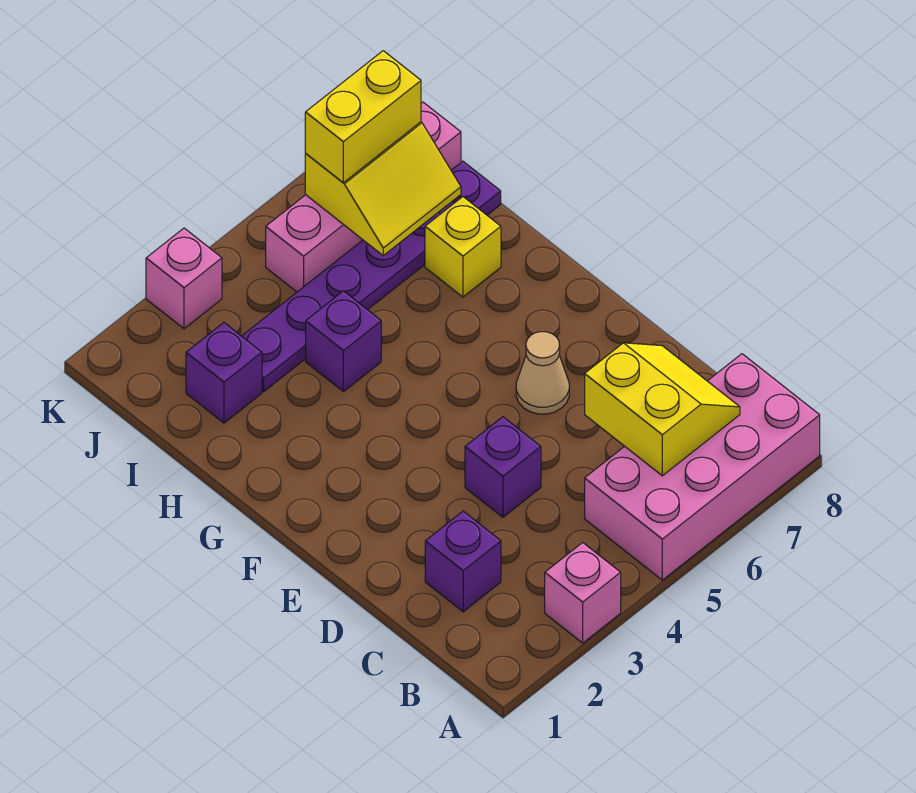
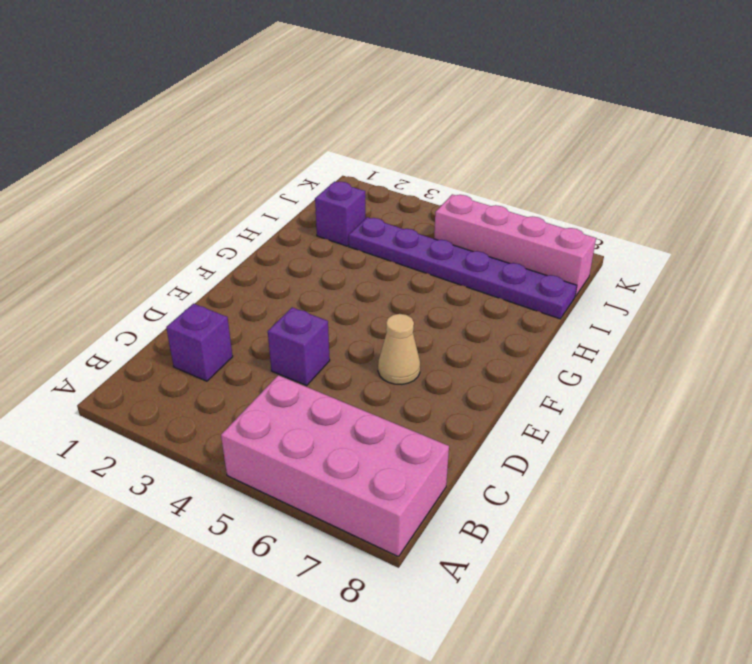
none -> pink 1x1 brick [545,543,621,643]
none -> purple 1x1 brick [306,291,381,392]
none -> yellow 1x1 brick [425,197,501,297]

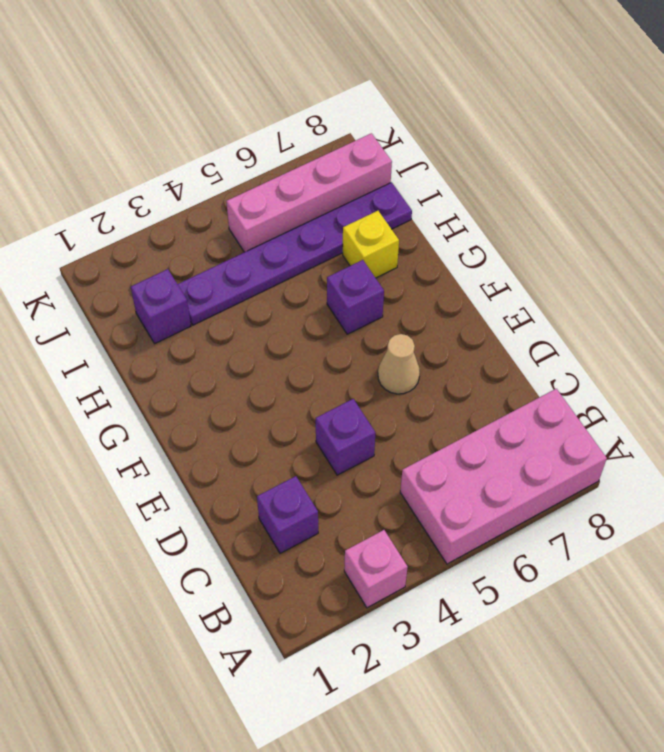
purple 1x1 brick [327,260,384,334] -> purple 1x1 brick moved to [306,291,381,392]
none -> pink 1x1 brick [146,228,222,329]
none -> yellow 2x2 slope [585,343,740,476]
none -> yellow 2x2 slope [305,122,461,255]

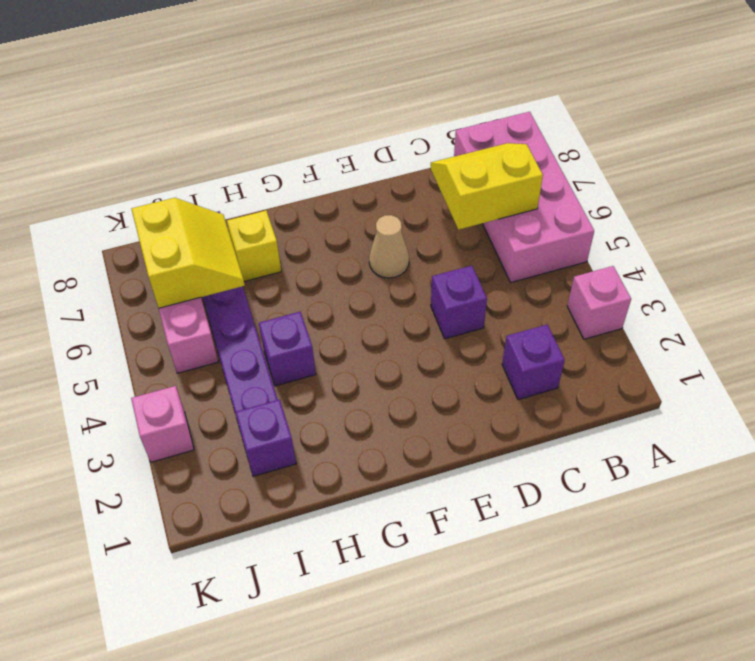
none -> yellow 1x2 brick [305,51,421,183]

